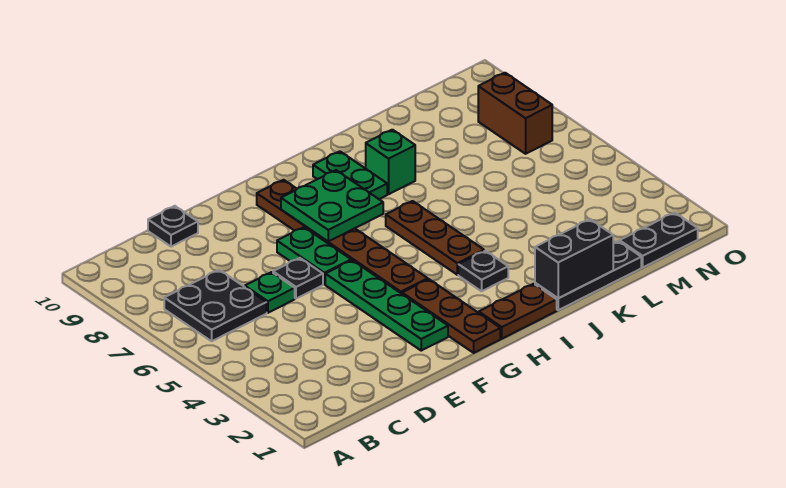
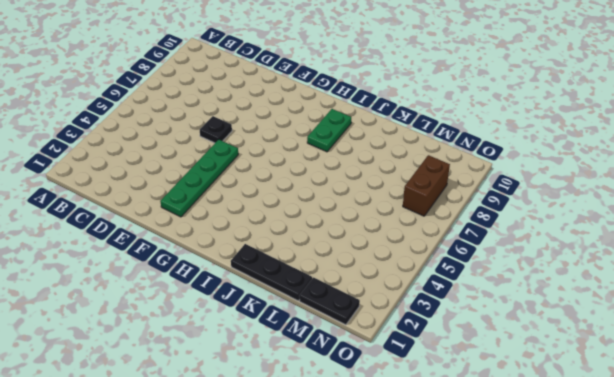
none -> black 2x2 plate [164,270,267,341]
none -> green 1x1 plate [245,272,295,313]
none -> black 1x1 plate [148,206,198,247]

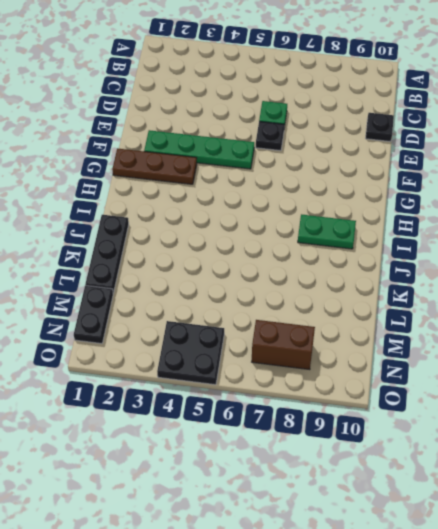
black 2x2 plate [157,321,224,385] -> black 2x2 plate moved to [164,270,267,341]
none -> green 1x2 plate [277,227,351,284]
none -> brown 1x6 plate [257,180,428,294]
none -> brown 1x2 plate [479,284,557,339]

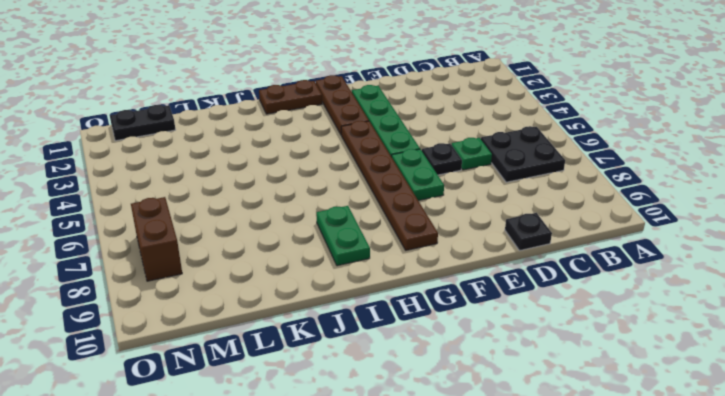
none -> black 1x1 plate [458,251,508,291]
none -> brown 1x3 plate [386,201,484,275]
none -> black 1x3 plate [535,241,641,310]

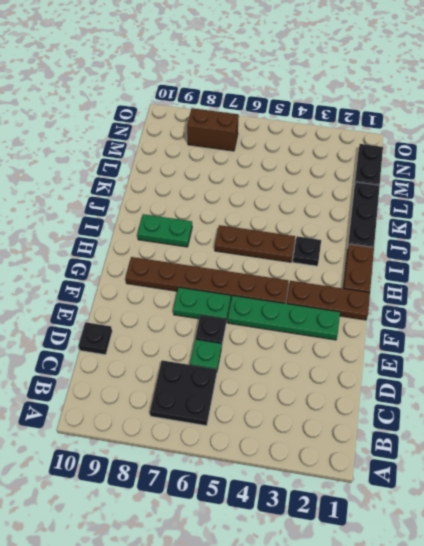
none -> green 1x1 brick [366,130,415,194]
none -> green 2x2 plate [281,170,383,241]
none -> black 1x2 brick [535,219,613,298]

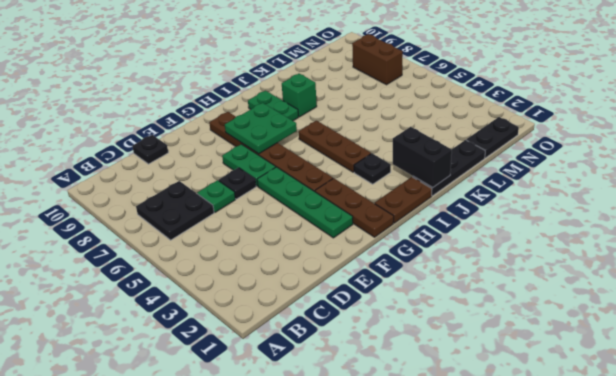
black 1x2 brick [393,127,452,187] -> black 1x2 brick turned to [535,219,613,298]

